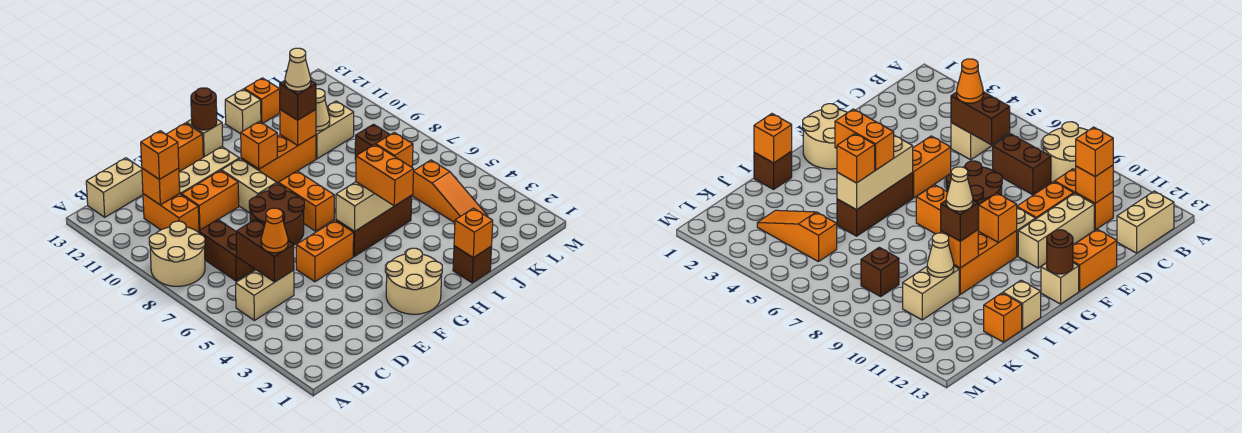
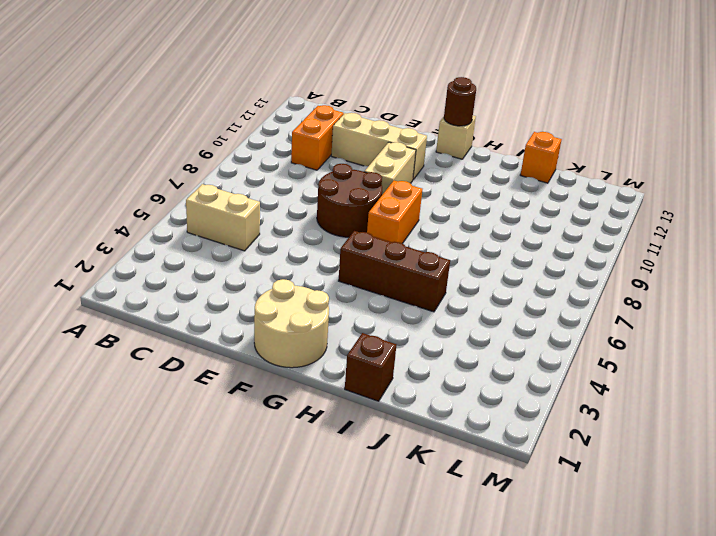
none -> tan 2x2 round brick [149,221,205,286]
none -> tan 1x2 brick [86,158,143,217]
none -> brown 1x2 brick [199,220,255,281]
none -> orange 1x2 brick [182,171,239,230]

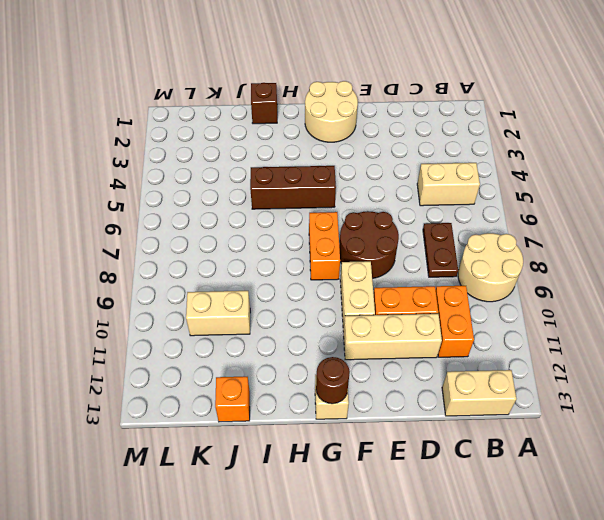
brown 1x2 plate [423,223,458,277] -> brown 1x2 brick [199,220,255,281]
none -> orange 1x2 brick [296,220,354,282]
none -> orange 1x2 brick [166,123,203,172]
none -> orange 1x3 brick [241,135,316,183]
none -> tan 1x1 brick [225,89,261,134]

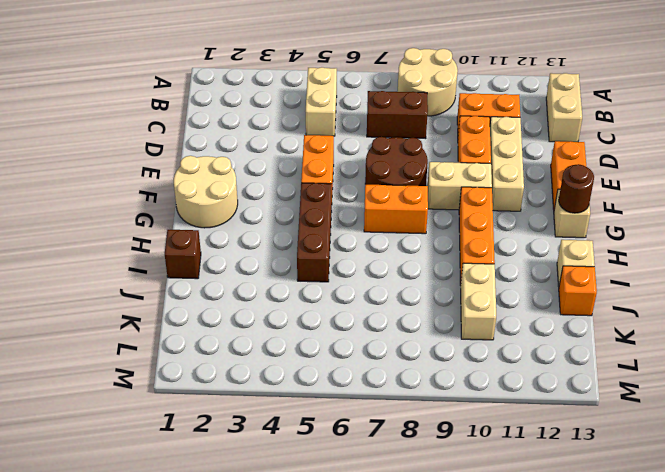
none -> orange 1x3 slope [412,160,488,223]
none -> brown 1x1 brick [355,124,390,160]
none -> brown 1x2 brick [236,219,294,282]
none -> orange 1x1 brick [142,168,180,205]

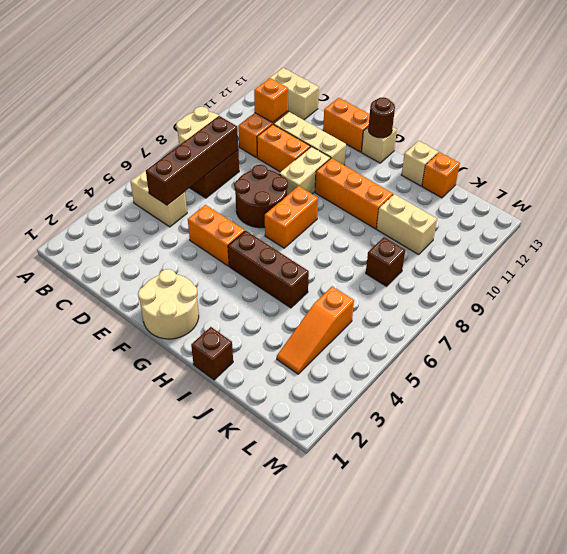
brown 1x4 brick [146,116,238,205] -> brown 1x2 brick [236,219,294,282]
none -> tan 1x3 brick [336,182,394,231]
none -> orange 1x1 brick [241,122,277,169]
none -> orange 1x1 brick [454,208,493,258]
none -> orange 1x1 brick [280,110,316,145]

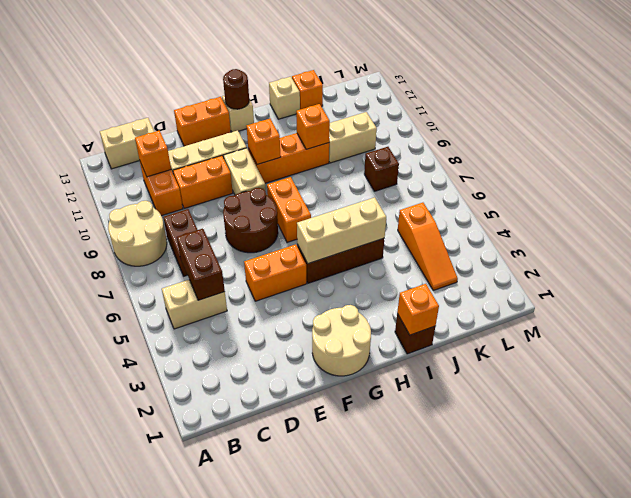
none -> tan 1x1 cone [316,89,330,131]
none -> orange 1x1 cone [261,208,288,253]
none -> orange 1x1 brick [141,131,179,179]
none -> orange 1x2 brick [356,144,414,206]

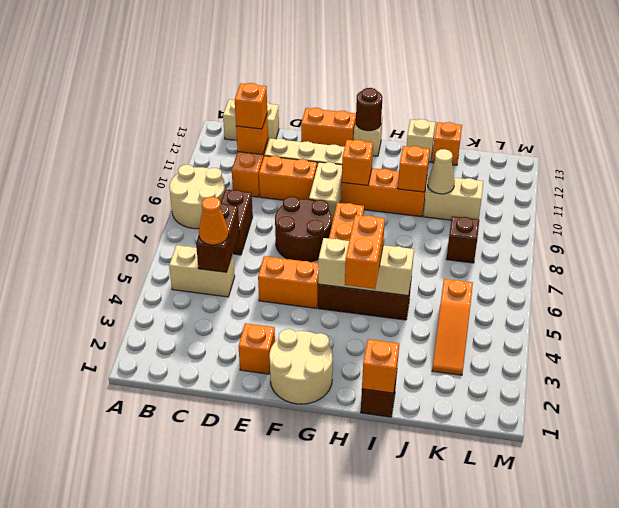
orange 1x1 brick [238,323,275,374] -> orange 1x1 brick moved to [376,132,413,167]
none -> brown 1x1 brick [280,81,316,120]
none -> tan 1x1 cone [285,48,311,91]

